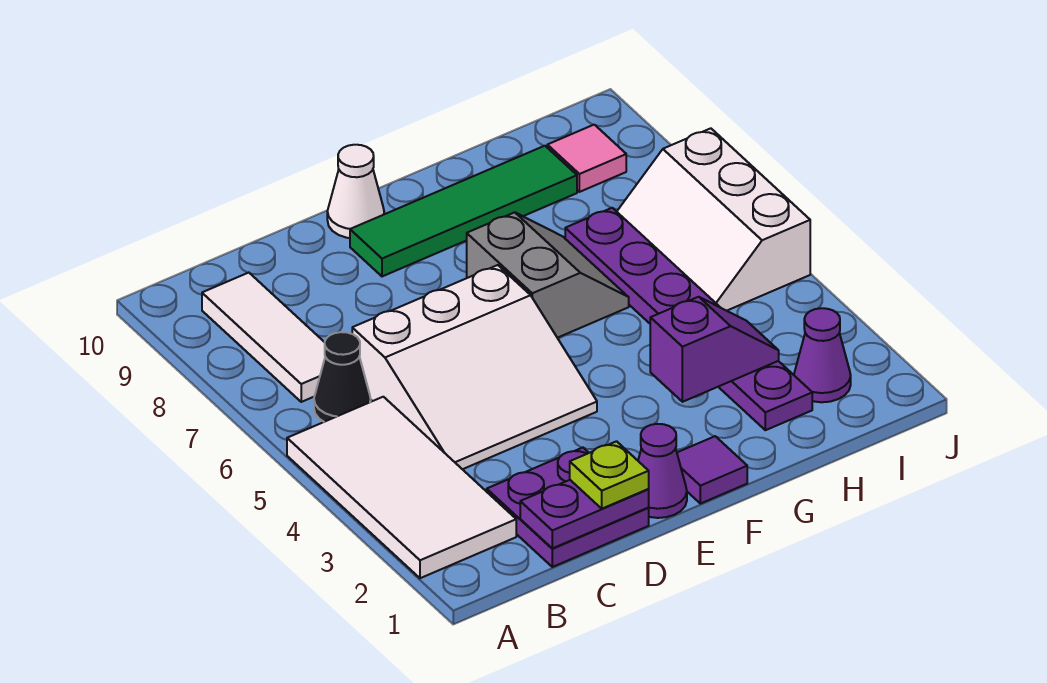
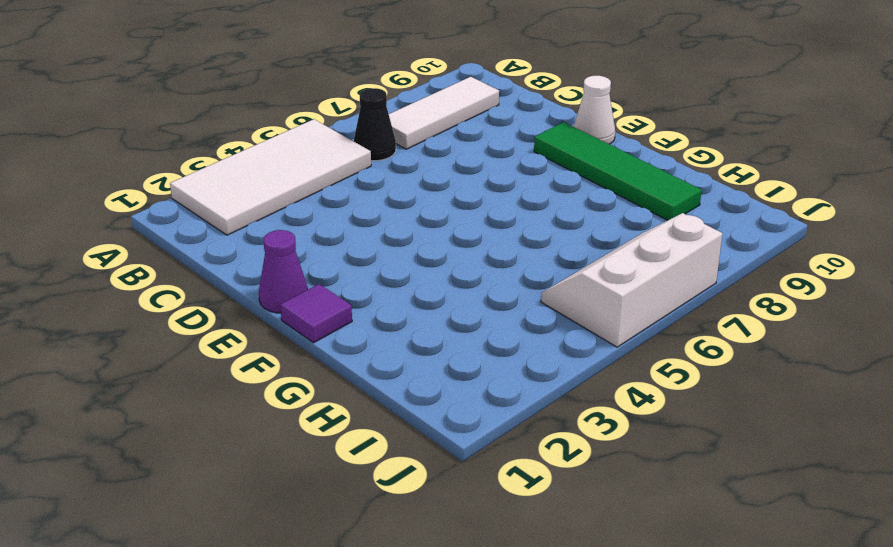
none -> purple 2x2 plate [487,448,649,567]
none -> white 3x3 slope [352,265,597,469]
none -> grey 2x2 slope [467,212,629,338]

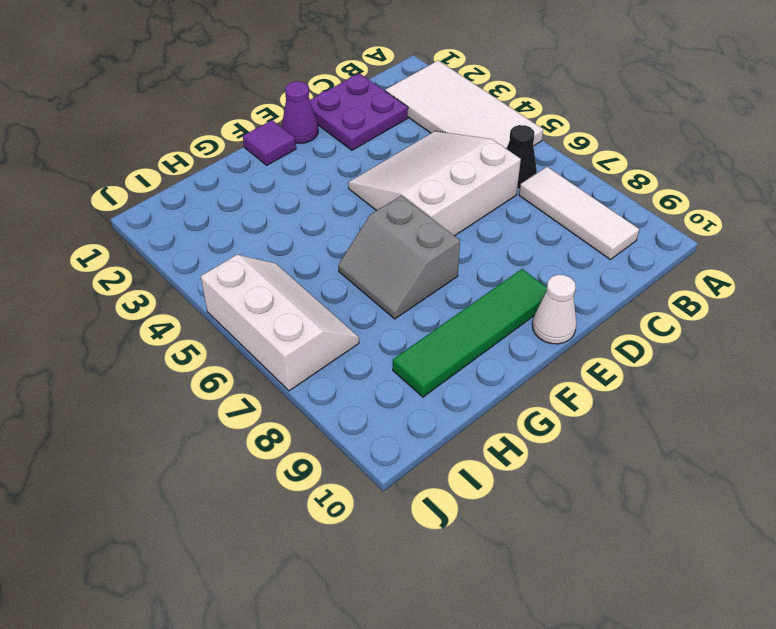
none -> purple 1x6 plate [565,208,812,430]
none -> purple 1x1 cone [794,308,851,402]
none -> pink 1x1 tile [547,125,626,192]

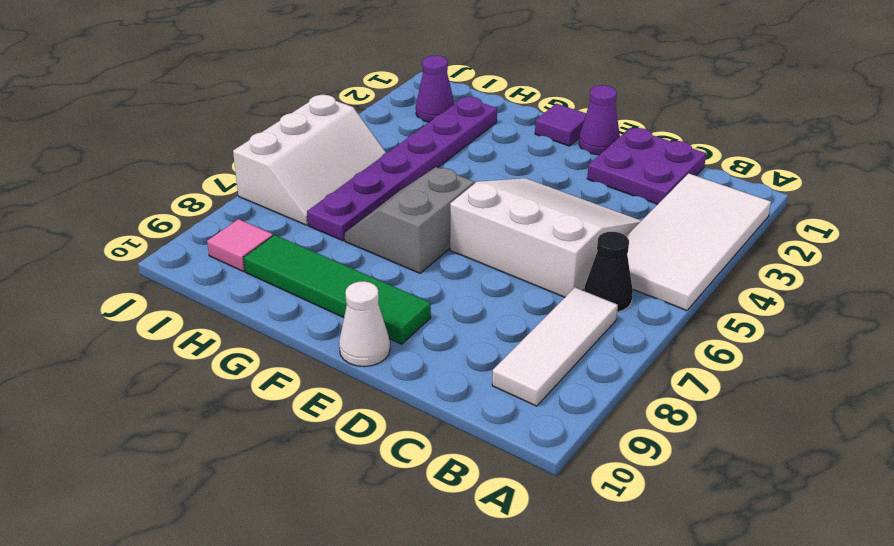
none -> purple 1x2 plate [520,480,649,548]
none -> purple 1x2 slope [650,297,779,402]
none -> lime 1x1 plate [570,441,649,509]

